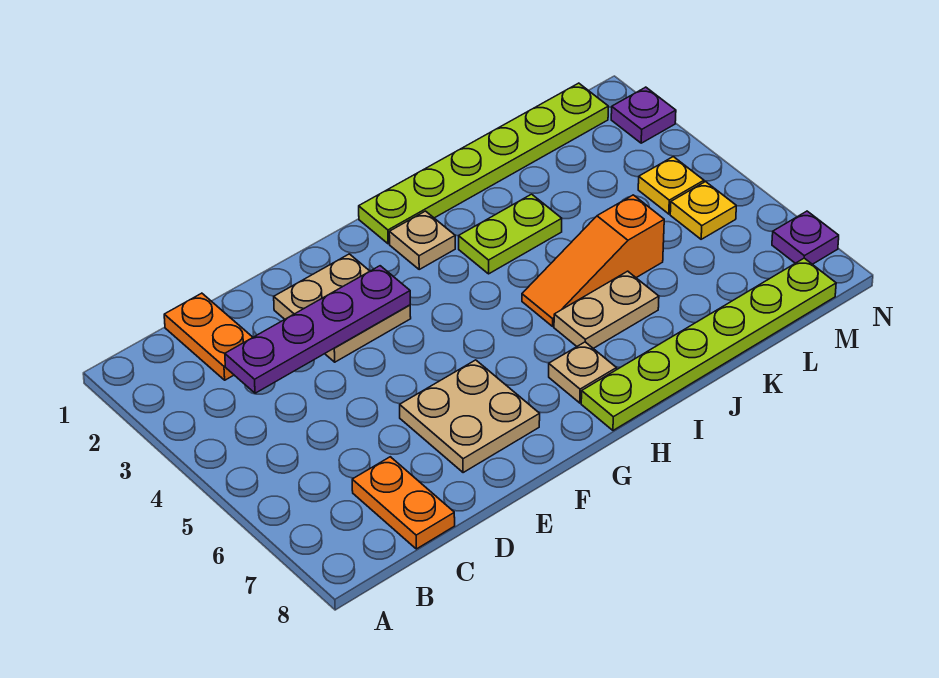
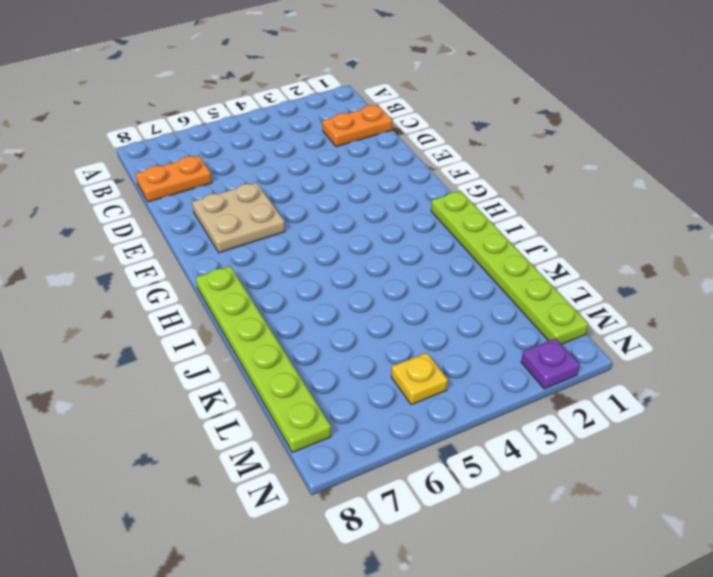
none -> tan 2x2 plate [274,254,411,362]
none -> tan 1x1 plate [389,211,455,269]
none -> tan 1x1 plate [549,342,616,403]

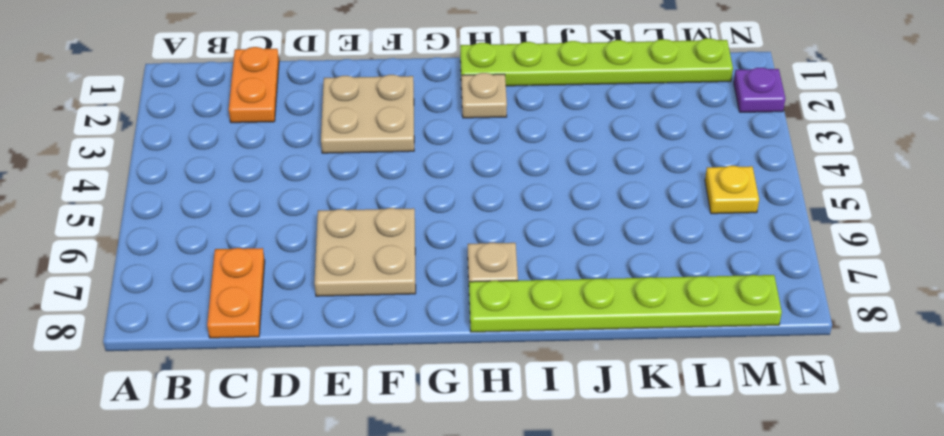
none -> lime 1x2 plate [459,194,562,274]
none -> orange 1x3 slope [522,195,664,326]
none -> tan 1x2 plate [554,271,659,348]

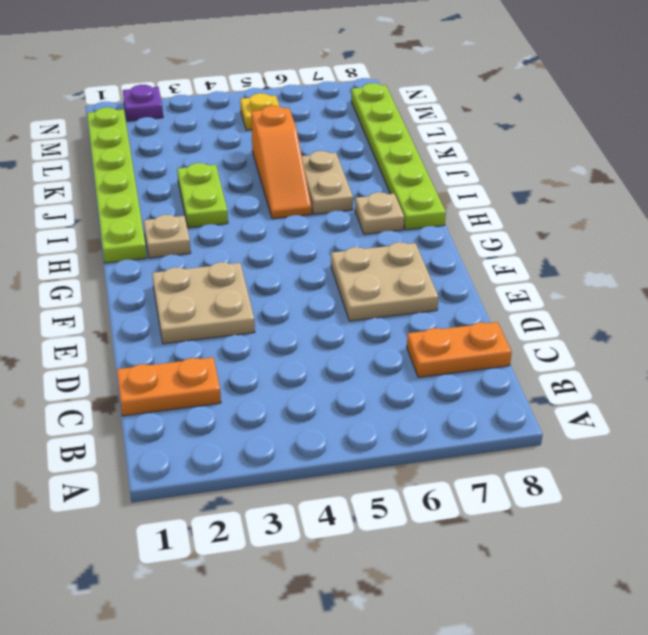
none -> yellow 1x1 plate [638,157,704,214]
none -> purple 1x1 plate [772,211,839,264]
none -> purple 1x4 plate [225,266,410,393]

